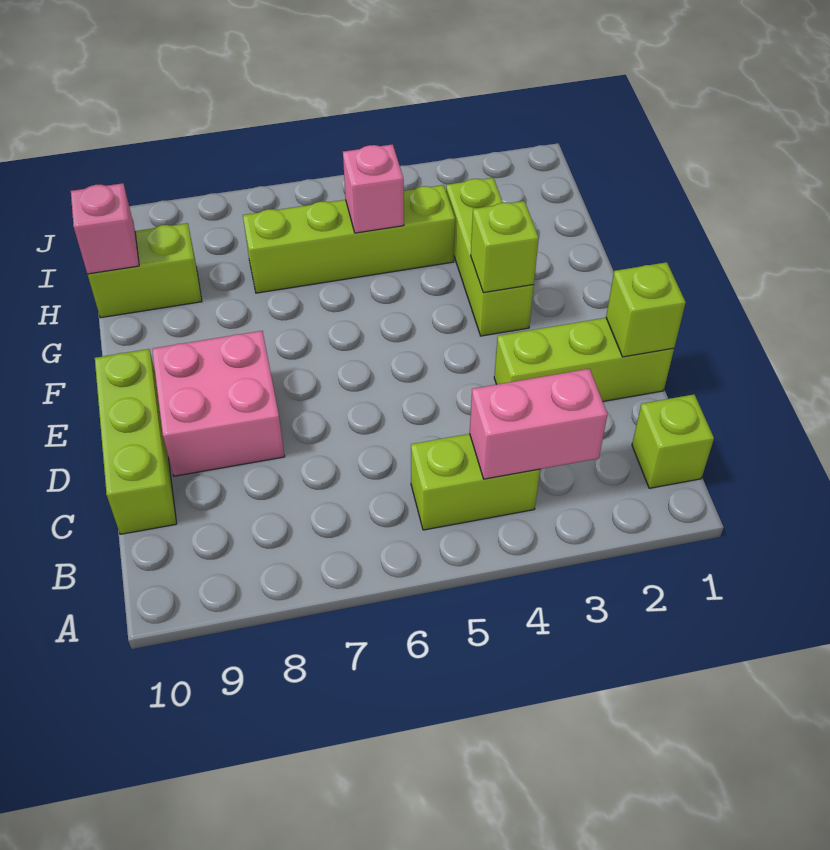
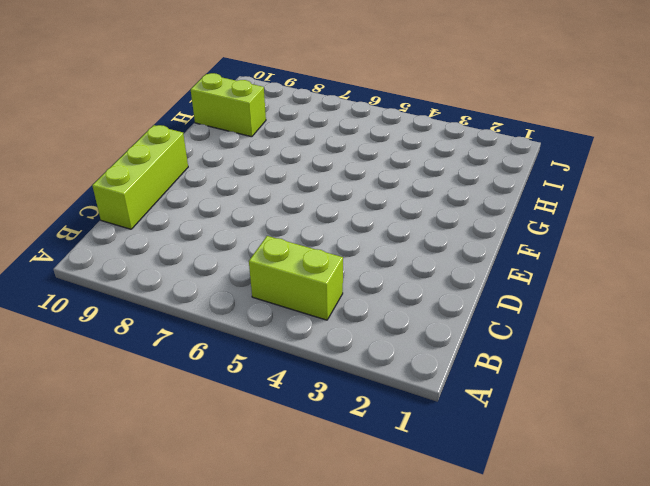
none -> lime 1x1 brick [632,395,714,488]
none -> lime 1x3 brick [494,318,674,401]
none -> pink 2x2 brick [152,331,285,476]

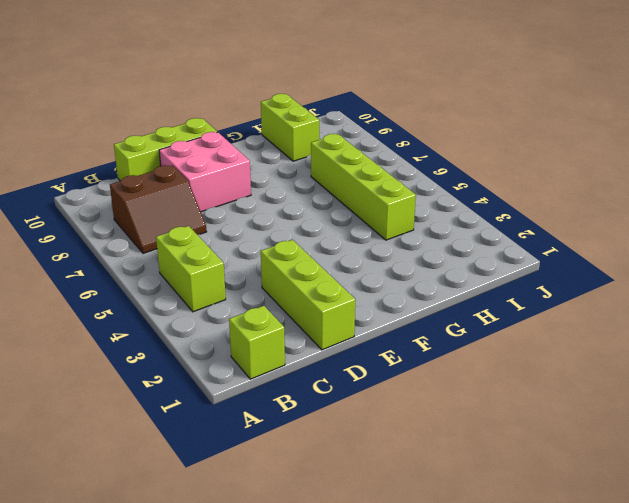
brown 2x2 slope [110,165,206,253] -> none
none -> lime 1x3 brick [446,178,534,336]
none -> pink 1x2 brick [470,369,608,479]
none -> lime 1x1 brick [606,262,686,357]

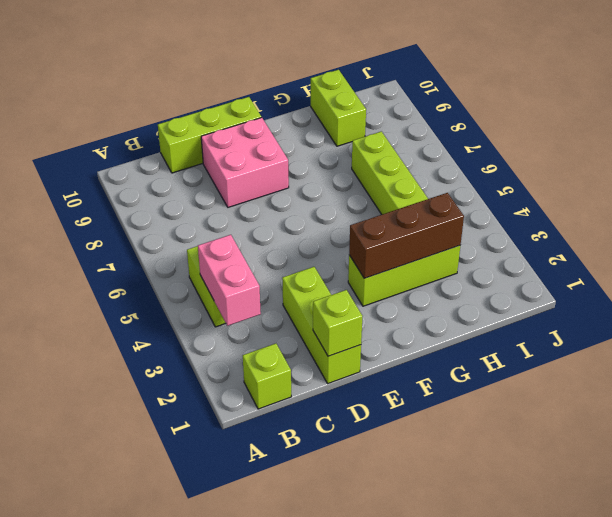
brown 1x3 brick [349,193,464,278] -> lime 1x1 brick [471,201,539,293]
none -> pink 1x1 brick [343,144,404,233]
none -> pink 1x1 brick [71,183,139,274]

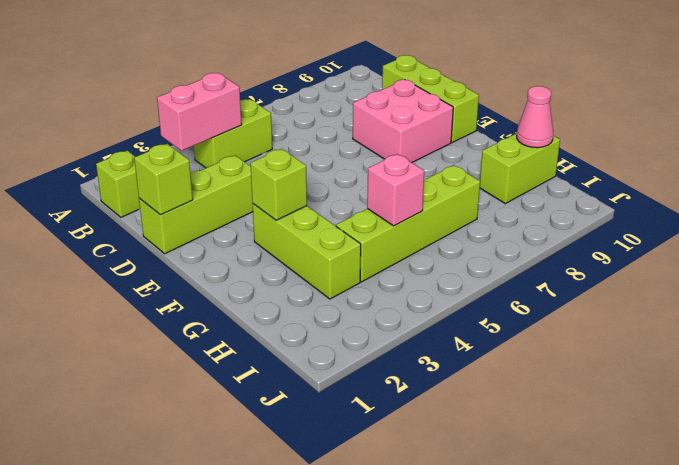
pink 1x1 cone [517,86,553,148] -> pink 1x1 brick [71,183,139,274]

